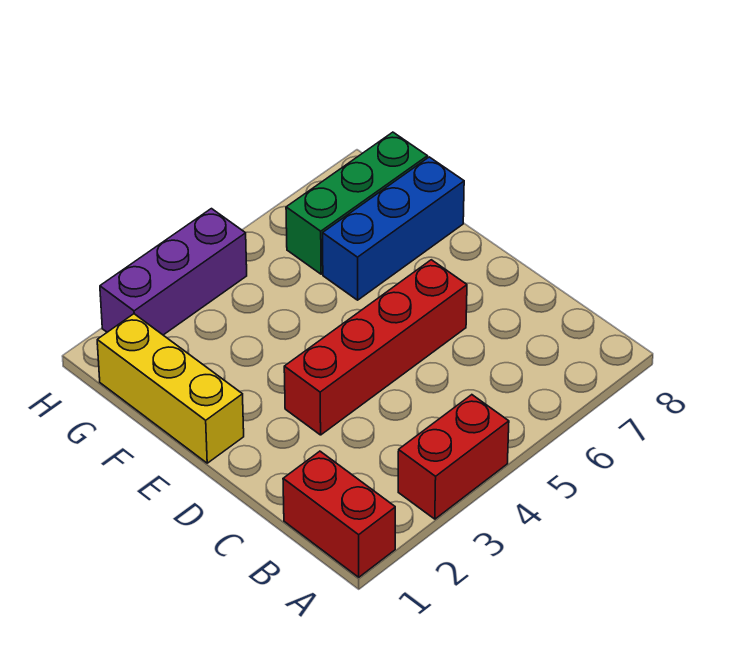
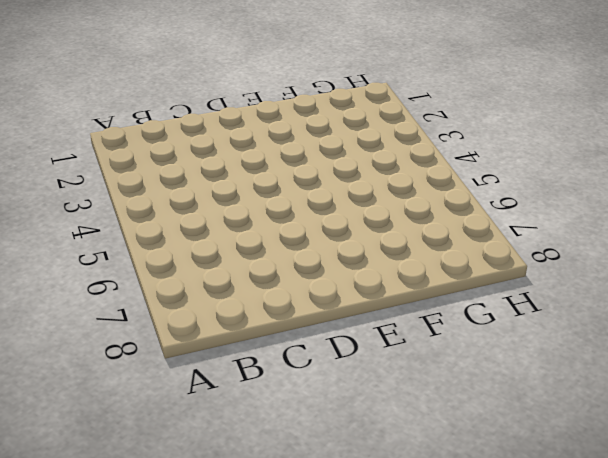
none -> red 1x2 brick [283,451,395,577]
none -> red 1x2 brick [398,395,509,519]

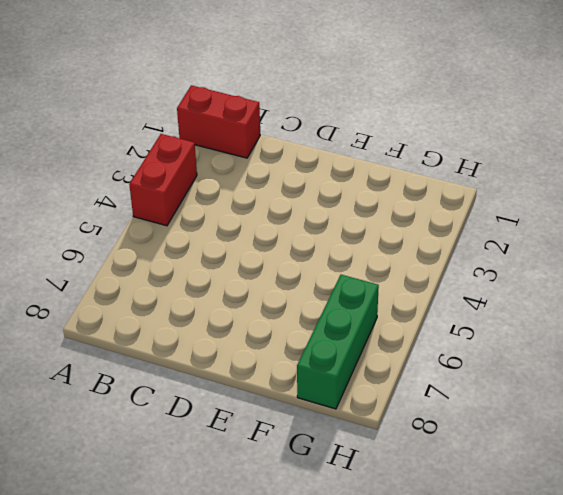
none -> red 1x4 brick [284,260,467,435]
none -> yellow 1x3 brick [97,314,244,463]

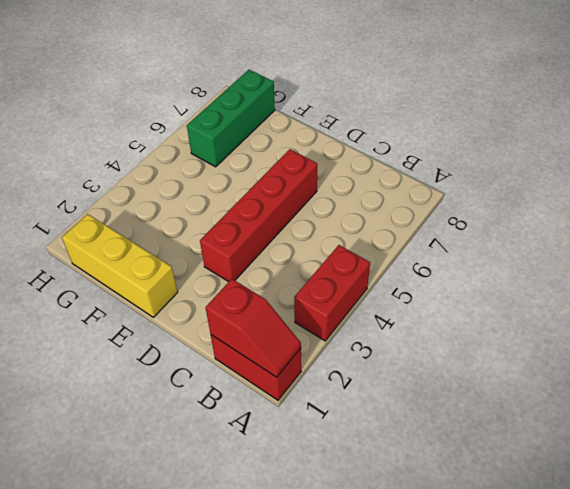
red 1x2 slope [205,279,301,377] -> none
none -> blue 1x3 brick [323,157,464,300]
none -> purple 1x3 brick [100,209,247,335]

